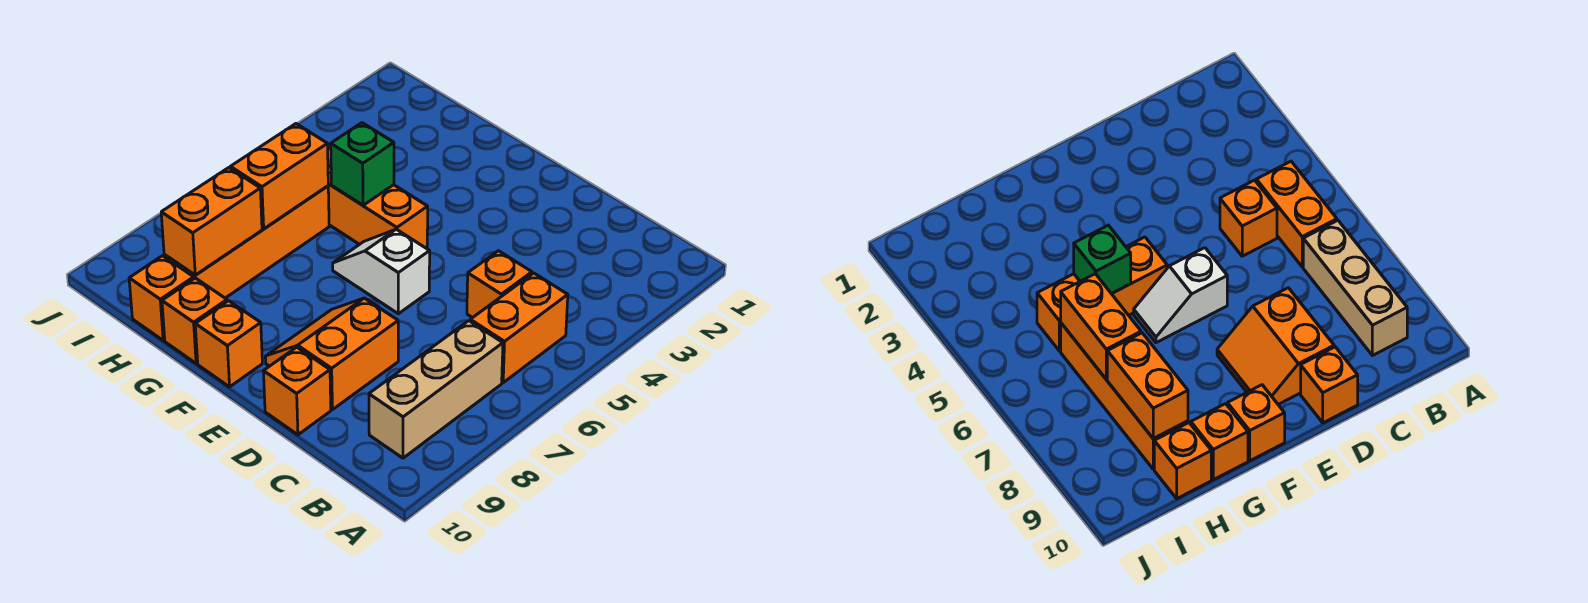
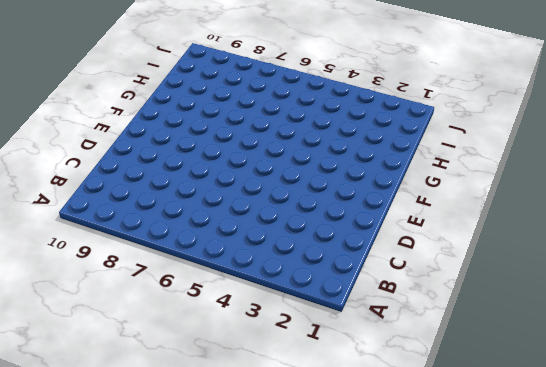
none -> orange 1x2 brick [470,273,568,383]
none -> tan 1x3 brick [369,321,503,458]
none -> orange 1x1 brick [467,251,532,318]

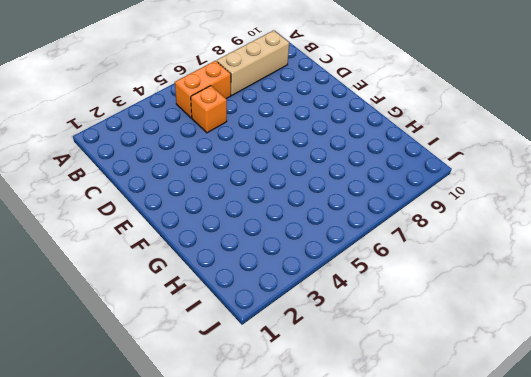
none -> orange 2x2 slope [265,298,398,410]
none -> orange 1x1 brick [263,347,331,435]
none -> white 1x2 slope [333,229,430,314]

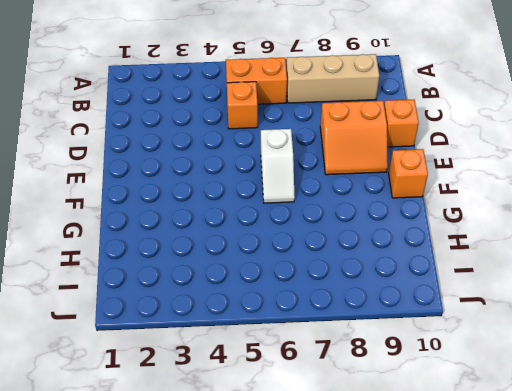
none -> orange 1x3 brick [328,144,428,248]
none -> orange 1x1 brick [162,278,227,363]
none -> orange 1x4 brick [164,186,329,298]

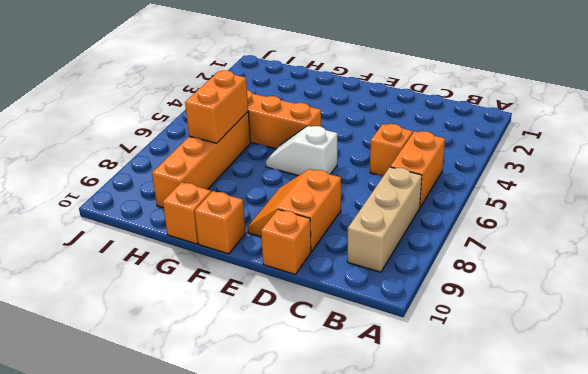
none -> orange 1x1 brick [129,256,194,340]
none -> green 1x1 brick [331,123,394,205]
none -> orange 1x2 brick [161,168,262,275]

